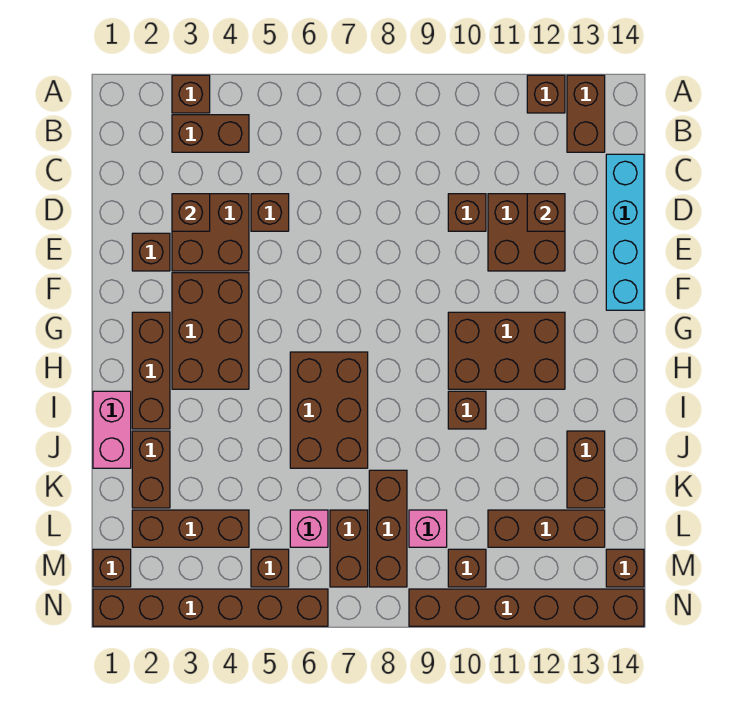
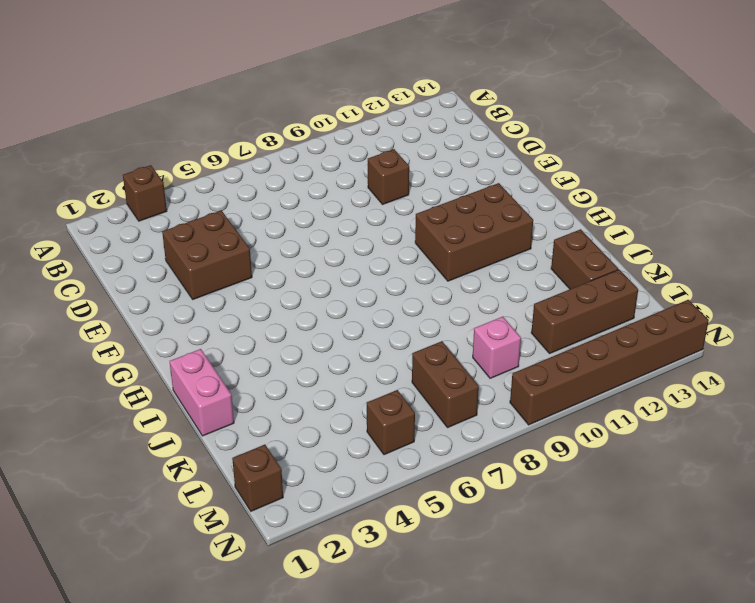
none -> brown 1x1 brick [527,75,565,113]
none -> brown 1x2 brick [567,75,605,152]
none -> brown 1x2 brick [172,115,249,152]
none -> cyan 1x4 brick [606,154,644,310]

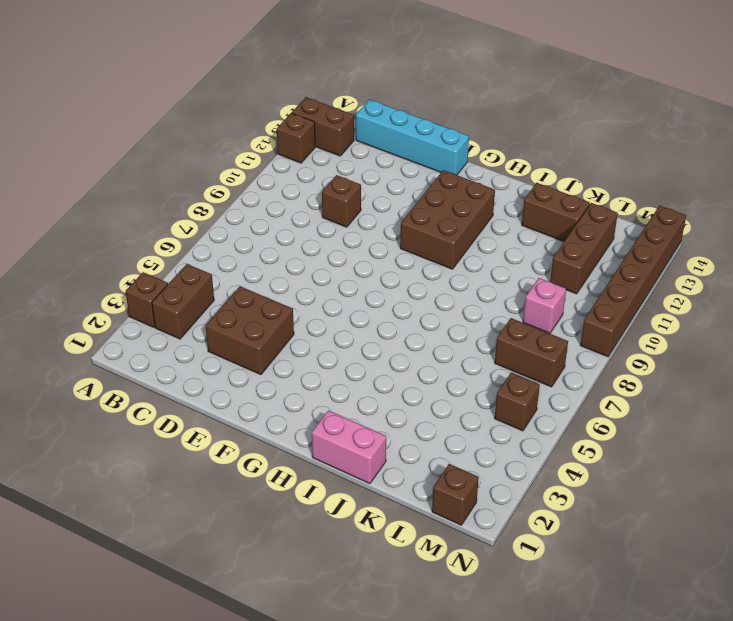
none -> brown 1x1 brick [251,194,289,231]
none -> brown 2x2 brick [488,194,565,271]
none -> brown 1x1 brick [132,233,170,271]
none -> brown 2x3 brick [172,273,249,389]

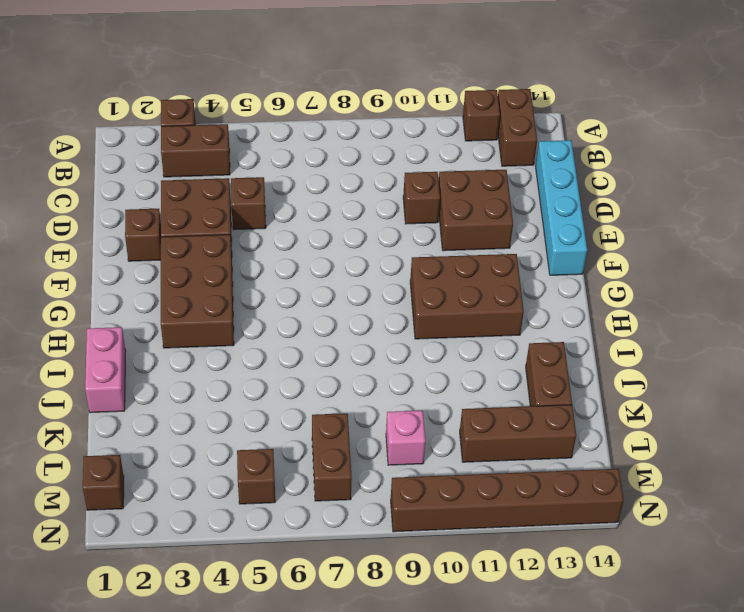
none -> brown 1x3 brick [132,312,170,429]
none -> brown 2x3 brick [290,352,368,468]
none -> brown 1x1 brick [448,391,486,429]
none -> brown 1x2 brick [132,431,170,508]

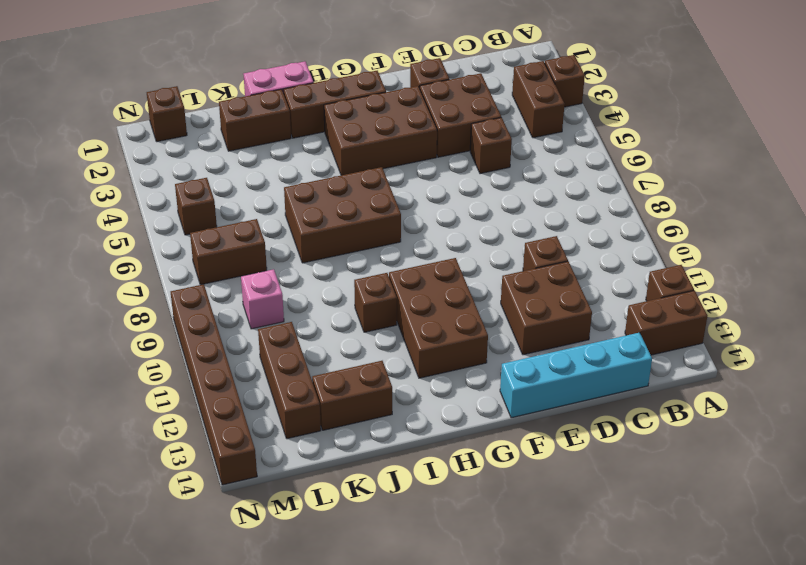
none -> brown 1x3 brick [369,470,407,587]
none -> brown 1x3 brick [132,510,249,547]
none -> pink 1x1 brick [290,510,328,547]
none -> brown 1x1 brick [448,549,486,587]

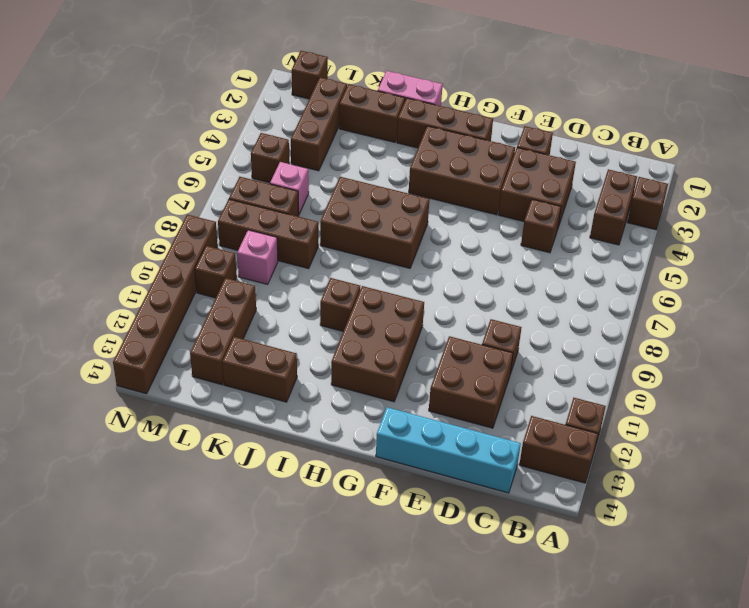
none -> brown 1x1 brick [606,549,644,587]
none -> brown 1x6 brick [93,589,328,626]
none -> brown 1x1 brick [172,194,210,231]
none -> brown 1x1 brick [527,194,565,231]

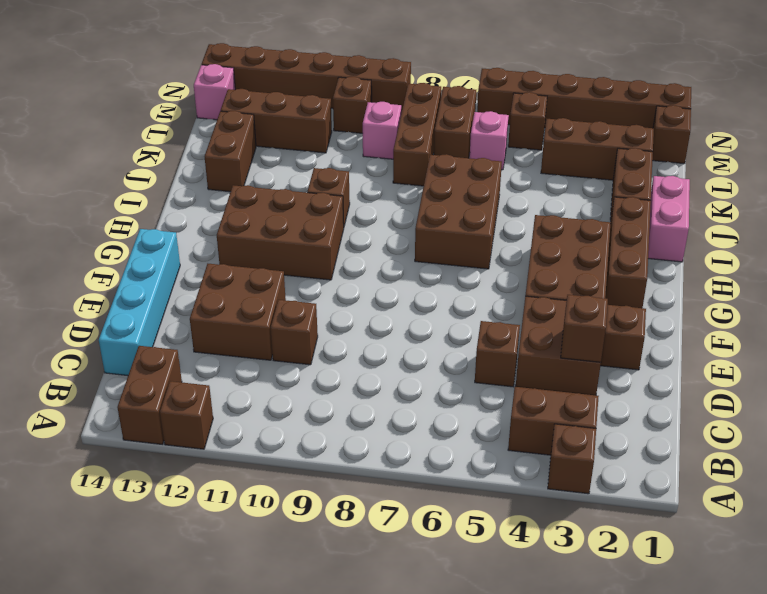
pink 1x1 brick [194,64,235,120] -> brown 1x1 brick [606,549,644,587]
none -> brown 1x1 brick [527,194,565,231]

